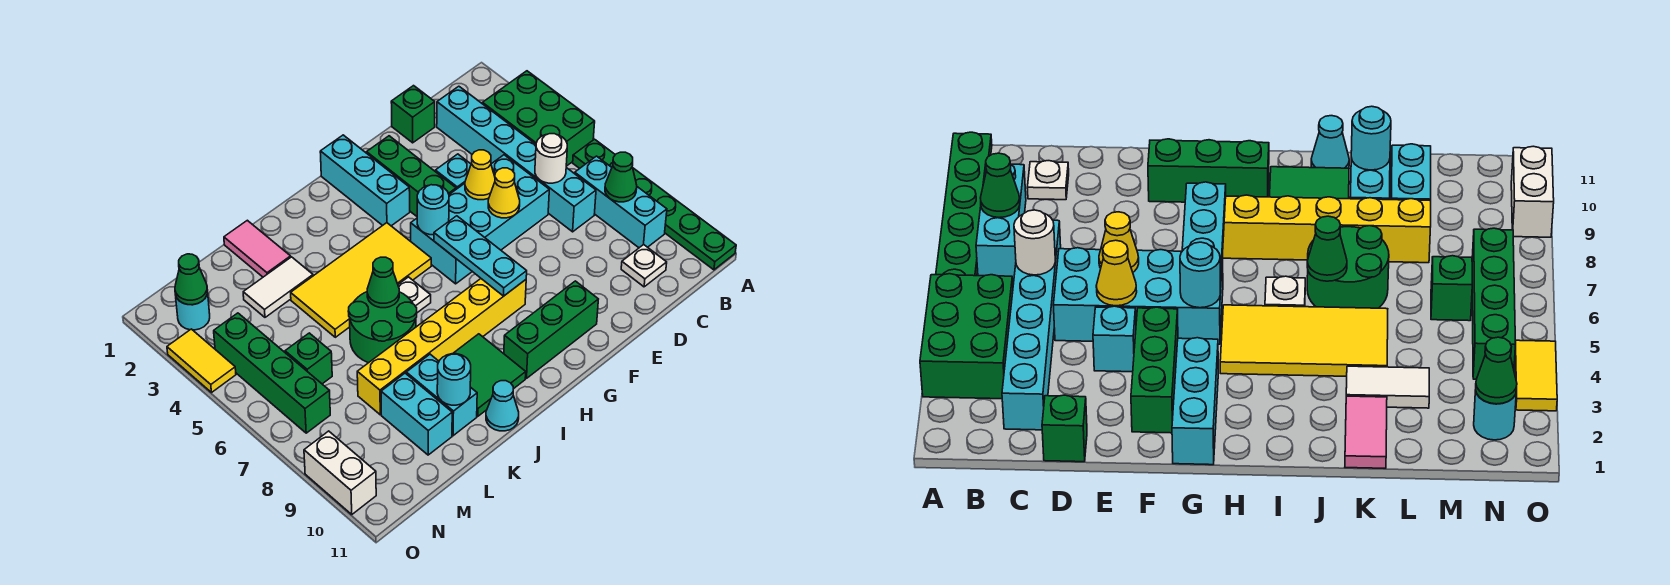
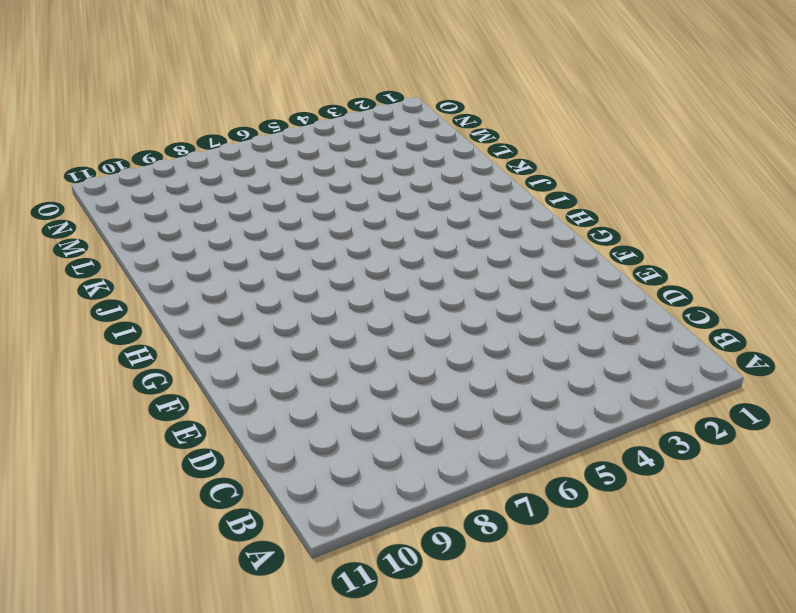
none -> green 2x3 brick [483,71,595,166]
none -> green 1x6 plate [573,139,736,270]
none -> cyan 1x3 brick [575,156,667,248]
none -> cyan 1x6 brick [437,86,596,232]

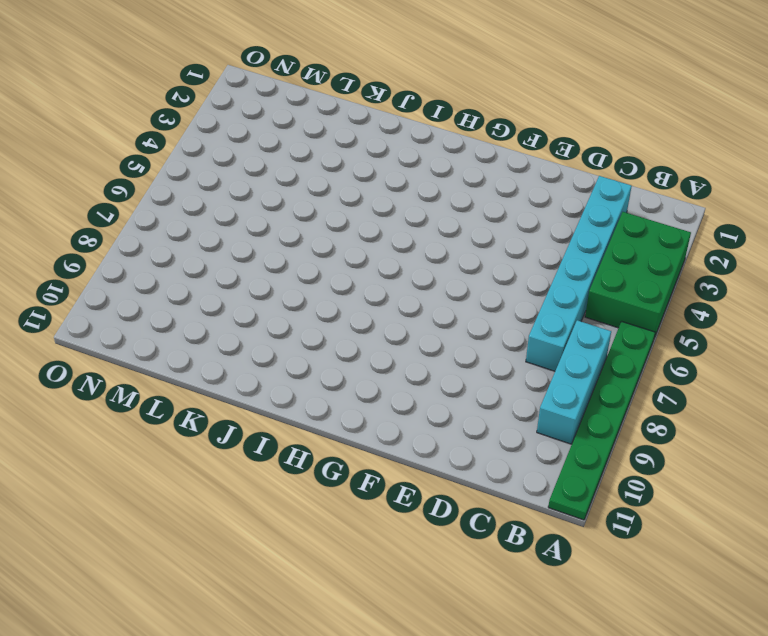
none -> white 1x1 plate [621,245,667,287]
none -> green 1x1 brick [391,86,435,143]
none -> cyan 2x4 brick [411,155,549,284]
none -> cyan 1x1 brick [435,154,471,189]

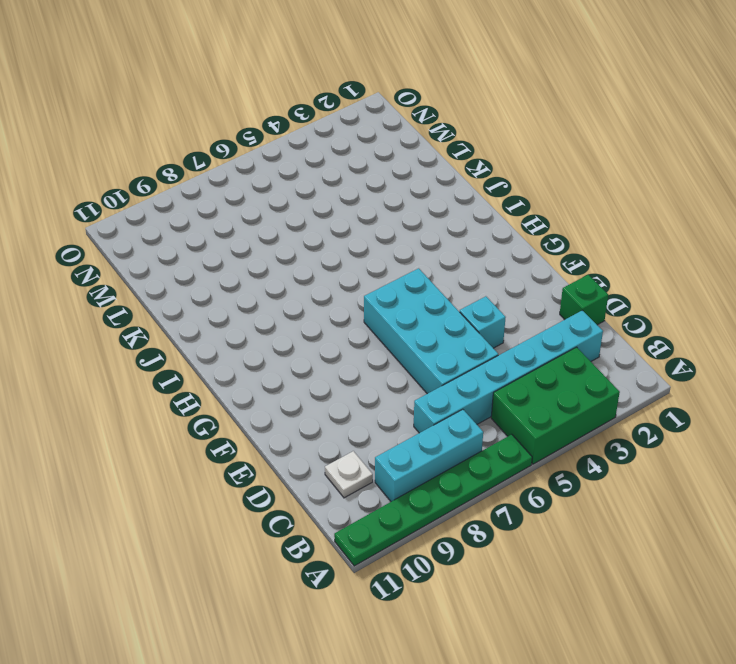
none -> green 1x3 brick [367,136,456,216]
none -> green 1x3 brick [504,281,598,378]
none -> cyan 1x3 brick [320,135,410,226]
none -> yellow 1x6 brick [357,279,526,415]

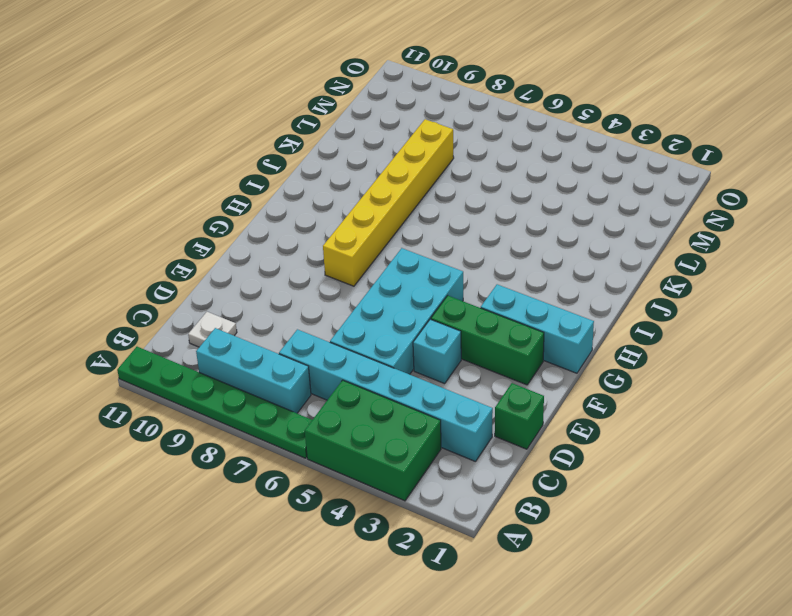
none -> green 1x3 brick [504,281,598,378]
none -> yellow 2x4 tile [291,223,431,337]
none -> white 1x1 plate [398,277,431,313]
none -> green 2x2 tile [453,334,526,416]

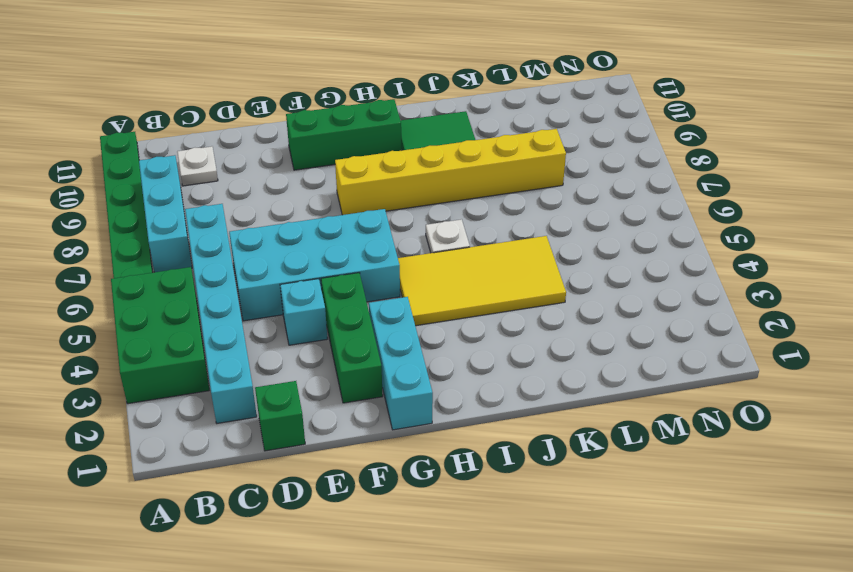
none -> green 2x2 round brick [348,292,417,363]
none -> cyan 1x1 cone [486,381,519,431]
none -> pink 1x2 tile [224,220,291,277]
none -> white 1x2 tile [243,257,313,317]

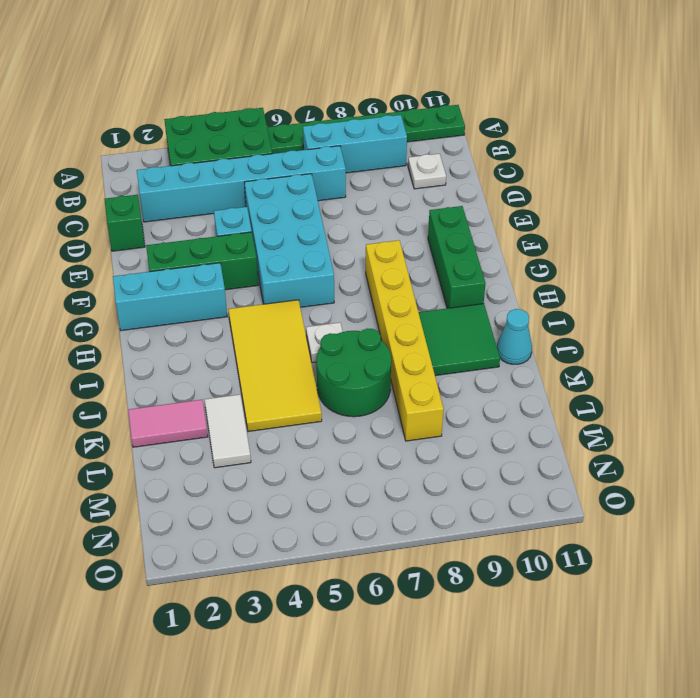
none -> cyan 1x2 brick [406,354,477,436]
none -> cyan 1x2 brick [381,373,452,455]
none -> green 1x1 brick [285,333,332,384]
none -> cyan 1x1 round brick [176,292,210,330]

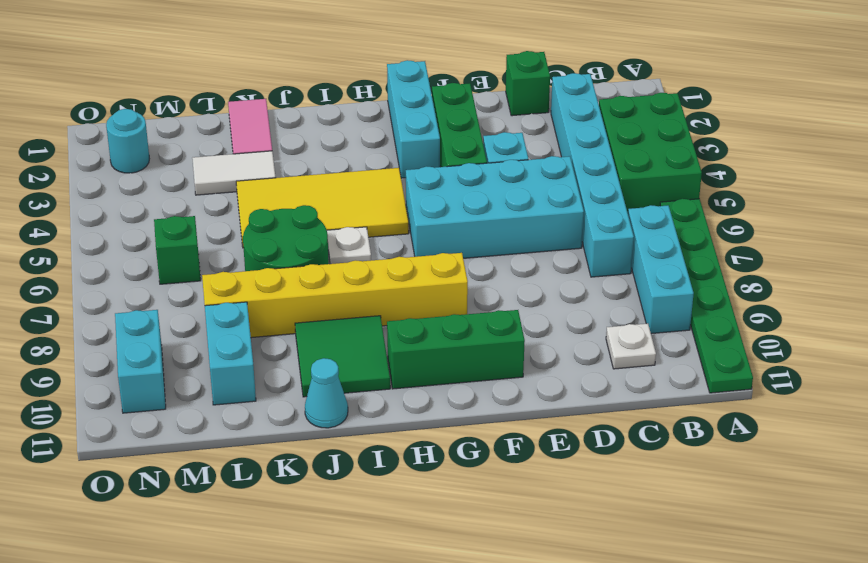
cyan 1x2 brick [115,310,166,413] -> cyan 1x2 brick moved to [406,354,477,436]
none -> green 1x4 brick [214,313,330,433]
none -> yellow 1x2 tile [167,329,236,392]
none -> white 1x2 brick [304,431,376,514]
none -> green 1x1 cone [605,152,637,202]

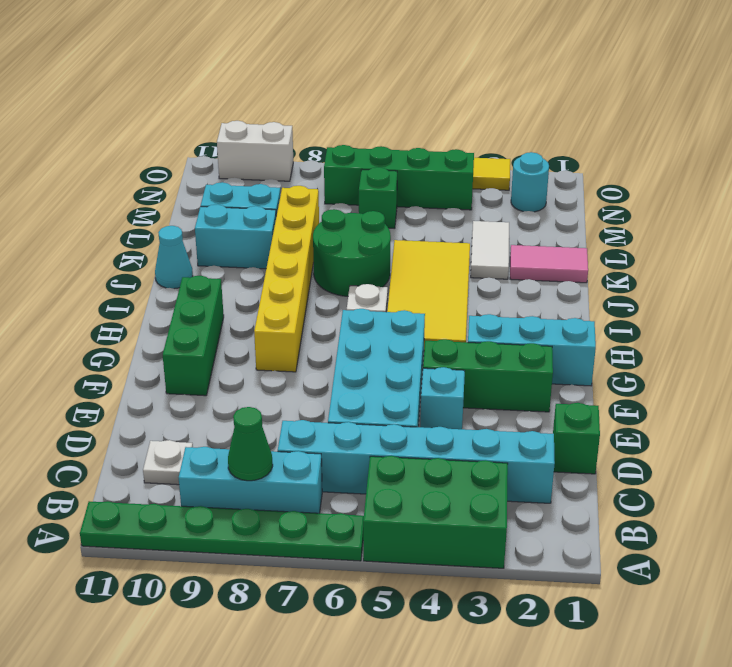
none -> green 2x2 tile [453,334,526,416]
none -> white 1x1 round brick [535,134,567,183]
none -> yellow 1x1 cone [465,150,495,200]
none -> yellow 1x1 cone [488,168,520,218]

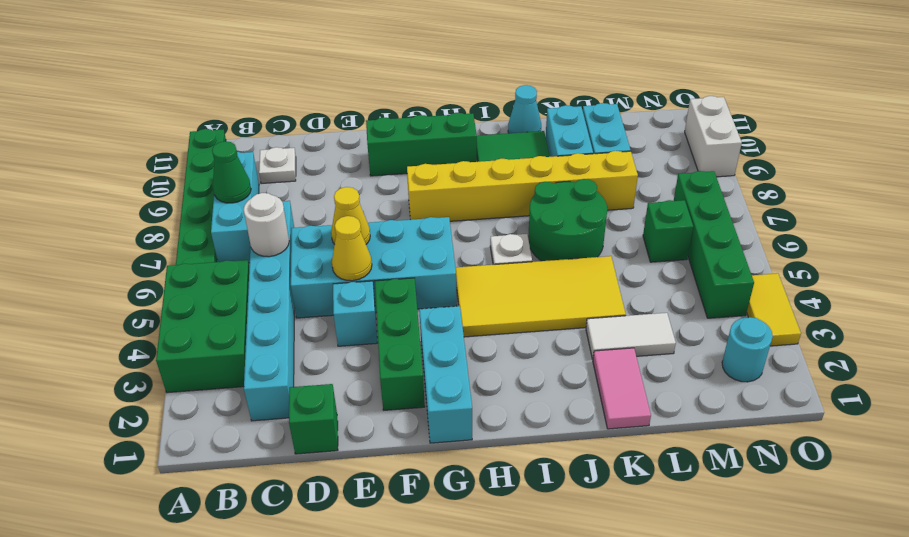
none -> cyan 1x1 round brick [417,185,449,235]
none -> cyan 1x3 plate [434,216,527,296]
none -> green 1x1 cone [367,257,399,308]
none -> cyan 1x1 round brick [437,354,471,405]

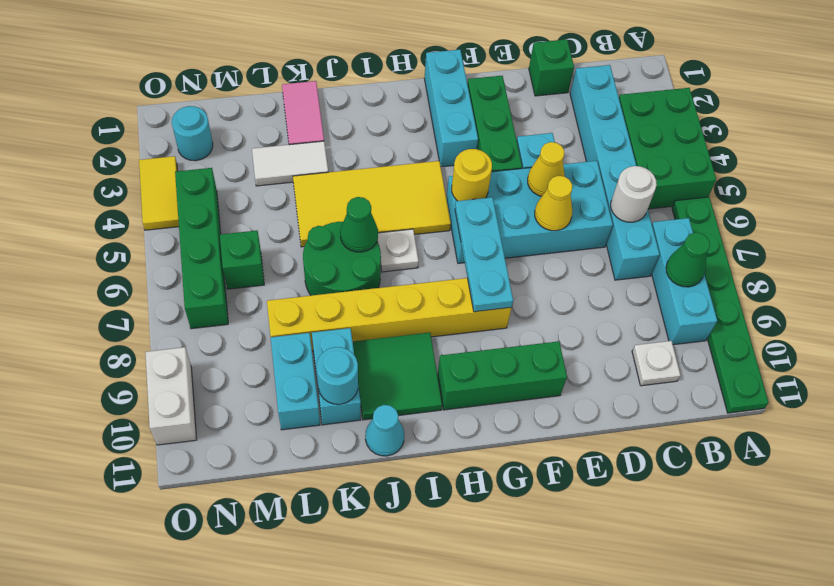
yellow 1x1 round brick [452,149,492,201] -> cyan 1x1 round brick [417,185,449,235]
none -> green 1x1 cone [175,254,208,305]

